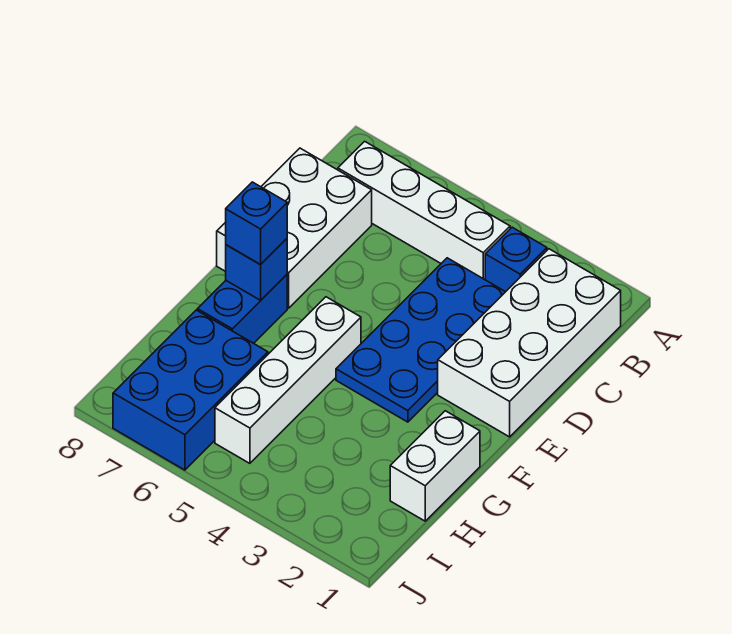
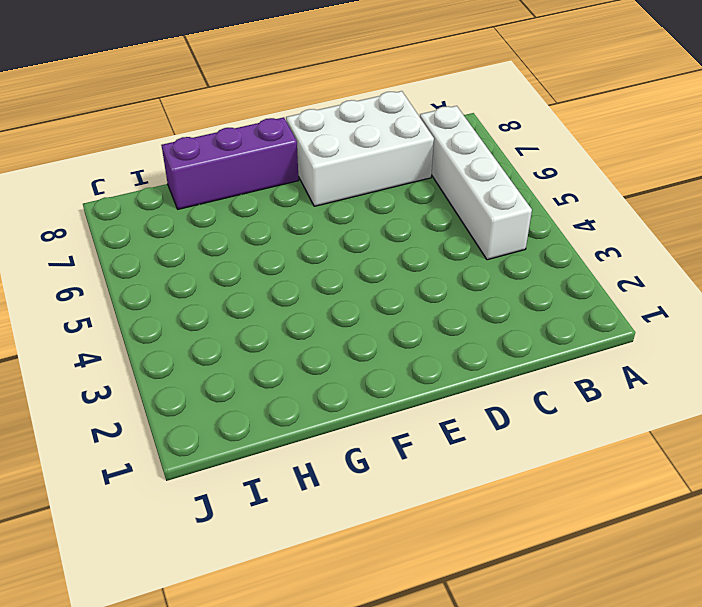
purple 1x3 brick [162,117,299,209] -> none
none -> white 2x4 brick [438,249,621,437]
none -> blue 1x1 brick [485,227,547,292]

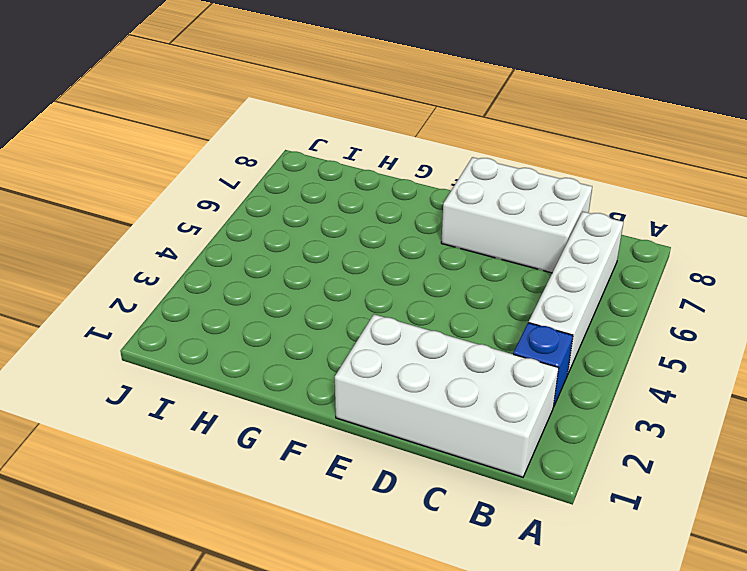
none -> blue 2x4 plate [336,258,505,422]
none -> white 1x4 brick [215,297,361,463]

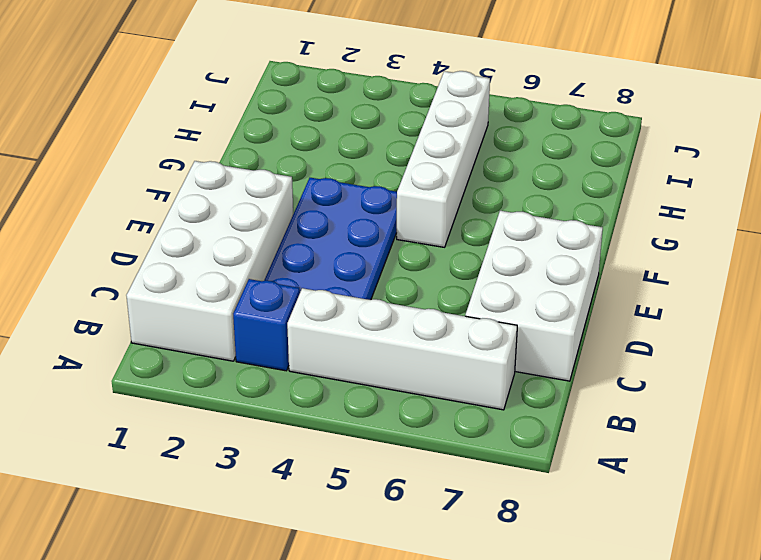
none -> blue 1x2 brick [197,275,287,343]
none -> white 1x2 brick [390,411,480,521]

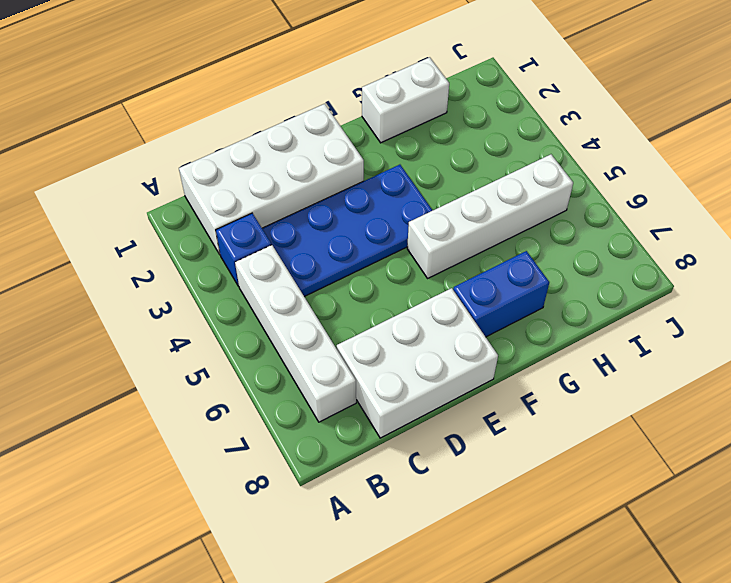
none -> blue 2x3 brick [113,310,268,470]
none -> blue 1x1 brick [226,239,287,300]

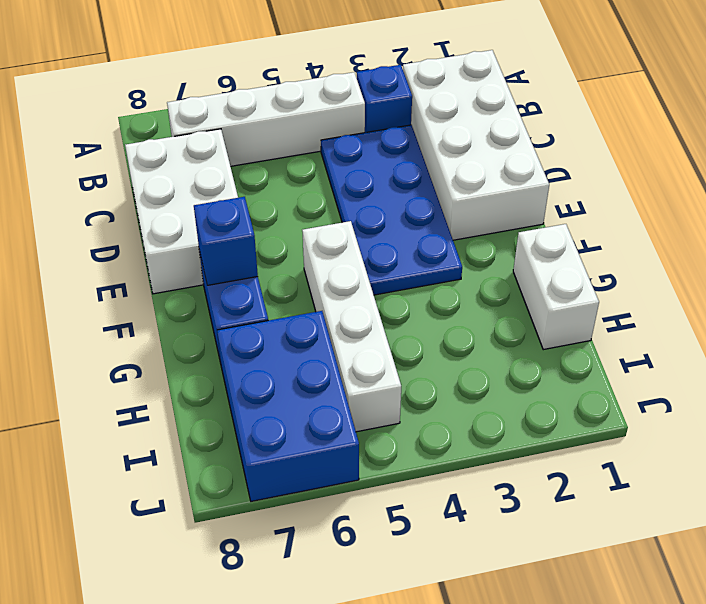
none -> blue 1x1 brick [226,182,287,265]

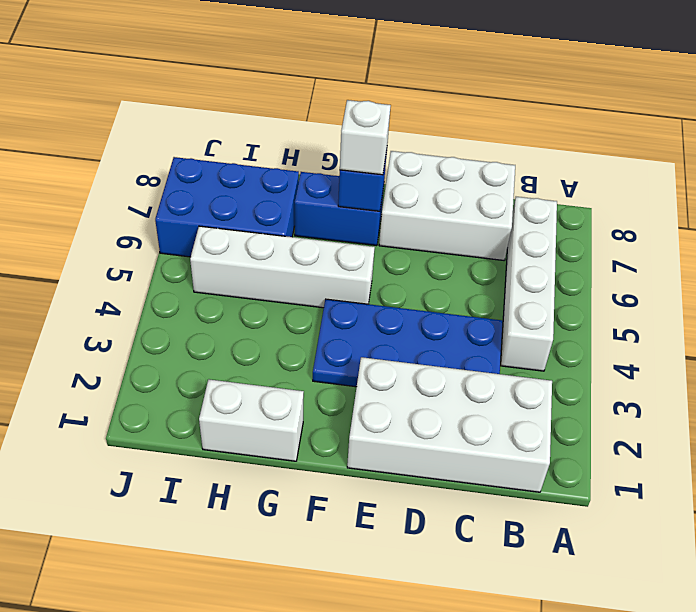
white 1x1 brick [340,100,391,175] -> blue 1x1 brick [226,182,287,265]
none -> blue 1x1 brick [485,227,547,292]

